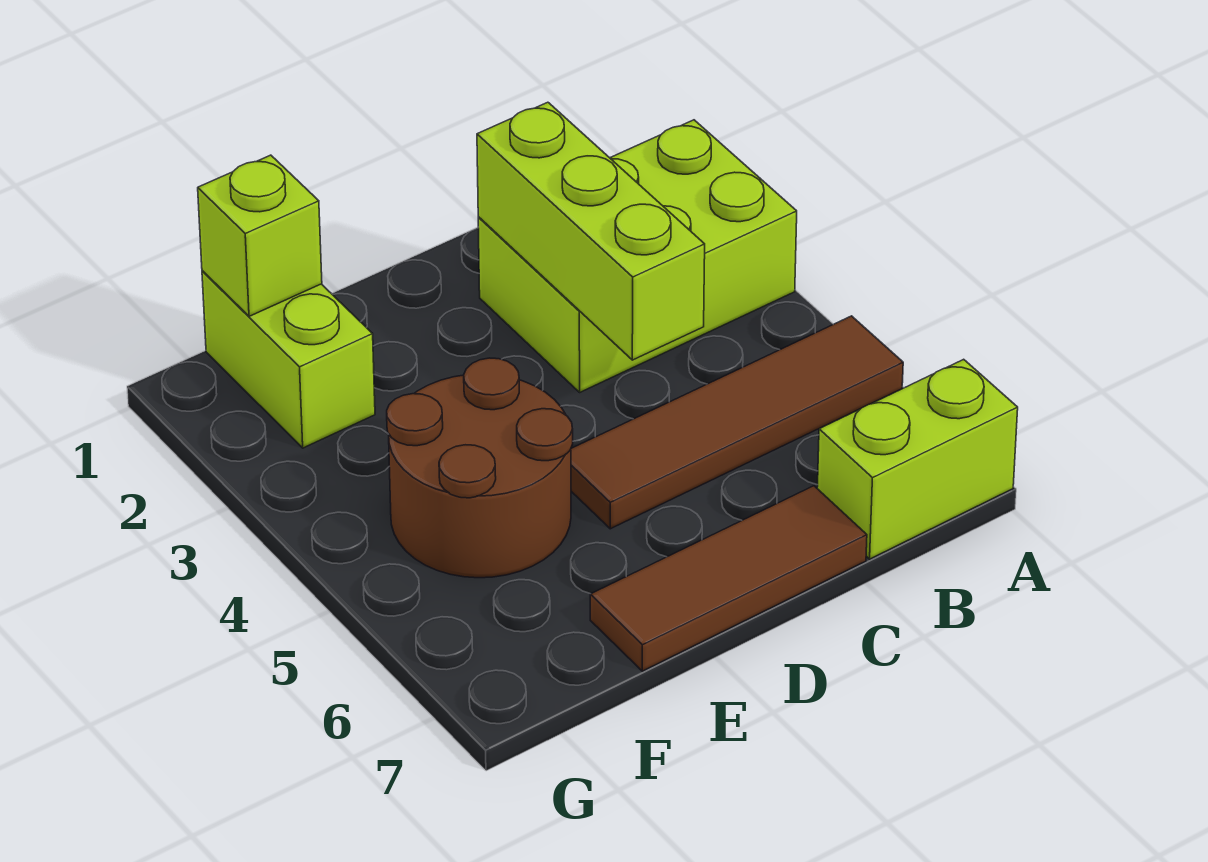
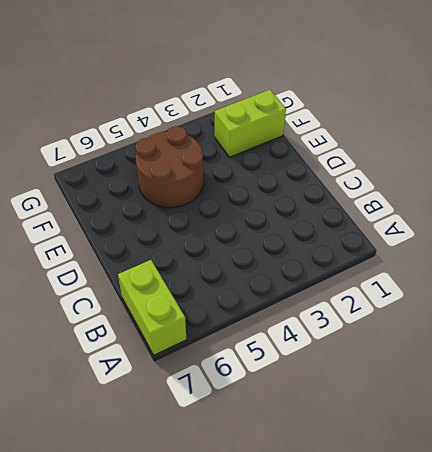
none -> lime 2x3 brick [478,120,797,392]
none -> brown 1x4 tile [571,316,903,529]

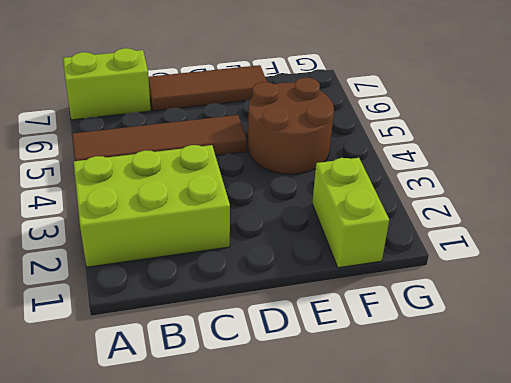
none -> lime 1x3 brick [477,102,705,360]
none -> lime 1x1 brick [198,155,322,316]

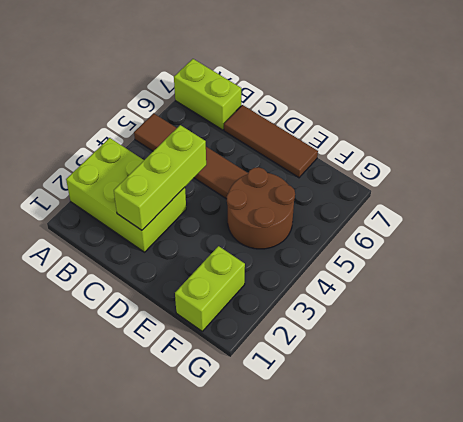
none -> lime 1x1 brick [198,155,322,316]

